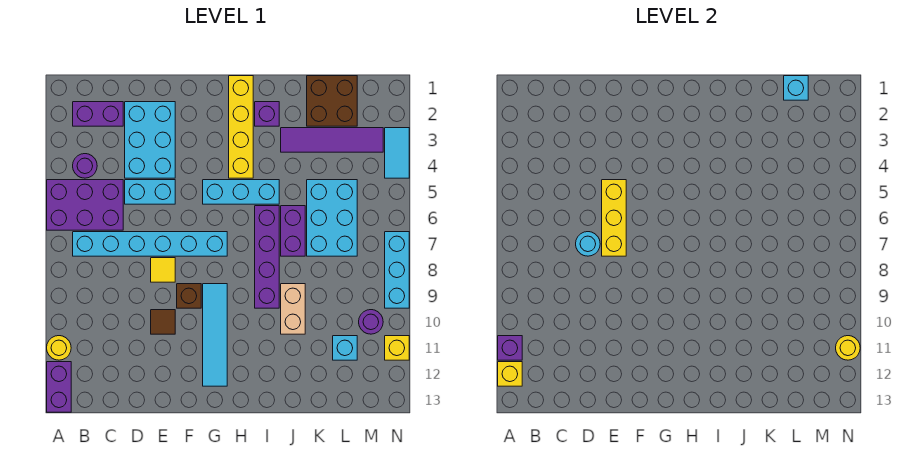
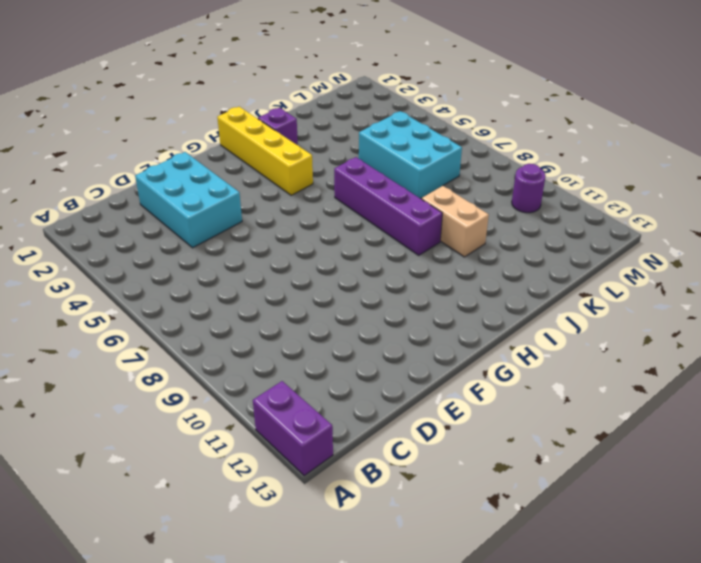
none -> purple 2x3 brick [47,180,123,230]
none -> yellow 1x1 round brick [47,336,71,360]
none -> purple 1x2 brick [73,102,123,126]
none -> purple 1x1 round brick [73,154,97,178]

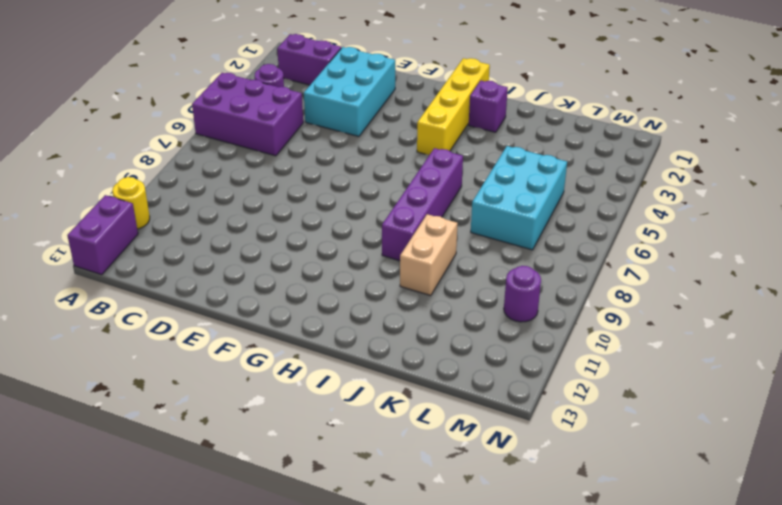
none -> cyan 1x6 brick [73,232,227,256]
none -> cyan 1x2 brick [125,180,175,204]
none -> yellow 1x1 tile [151,258,175,282]
none -> brown 1x1 tile [151,310,175,334]

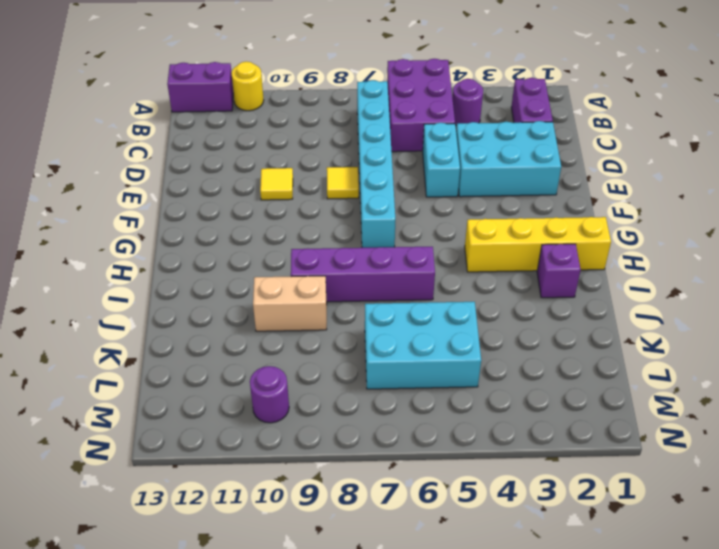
yellow 1x1 tile [260,168,293,200] -> brown 1x1 tile [151,310,175,334]
none -> brown 1x1 brick [177,284,201,308]
none -> cyan 1x3 brick [203,180,279,204]
none -> cyan 1x4 tile [203,284,227,386]
none -> purple 1x4 tile [281,128,383,152]

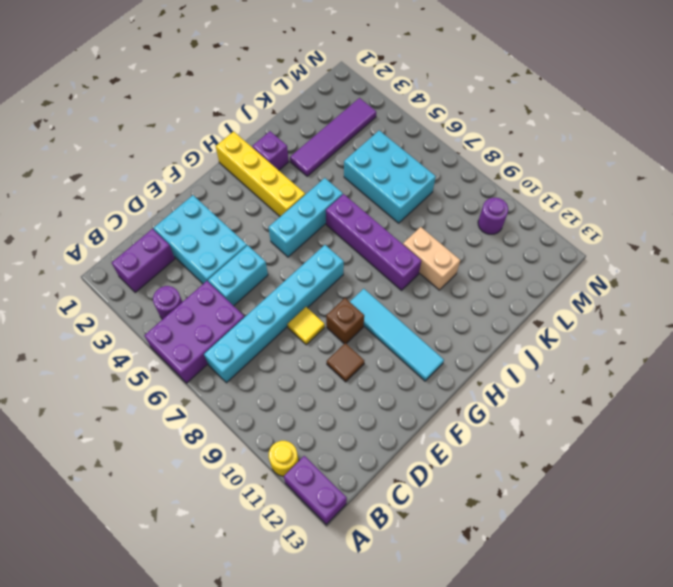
none -> purple 1x2 brick [281,206,305,256]
none -> brown 2x2 brick [307,76,357,126]
none -> cyan 1x1 brick [333,336,357,360]
none -> cyan 1x2 tile [385,128,409,178]

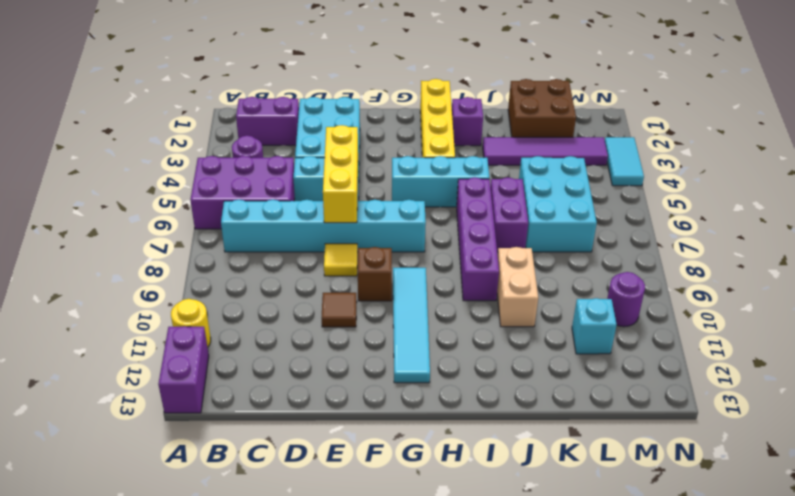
none -> cyan 1x3 brick [385,232,409,308]
none -> yellow 1x1 brick [385,336,409,360]
none -> purple 1x1 brick [498,336,522,360]
none -> yellow 1x1 brick [498,362,522,386]

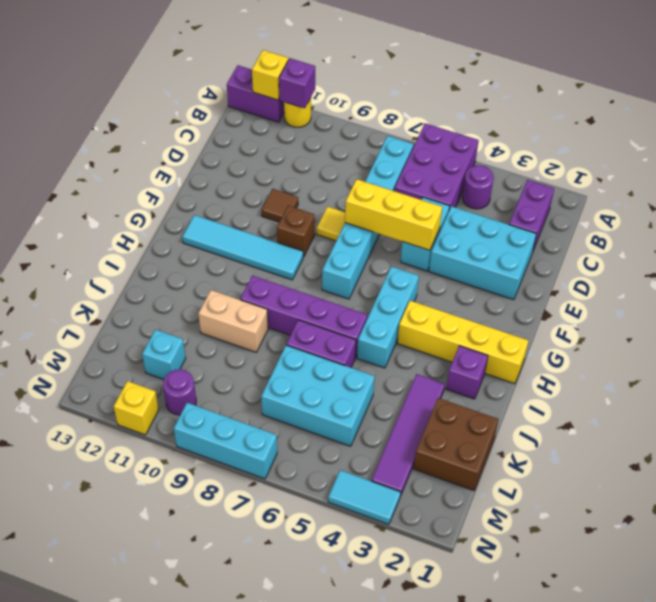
none -> cyan 1x1 round brick [576,232,600,256]
none -> cyan 1x1 brick [784,76,808,100]
none -> yellow 1x1 round brick [836,336,860,360]

